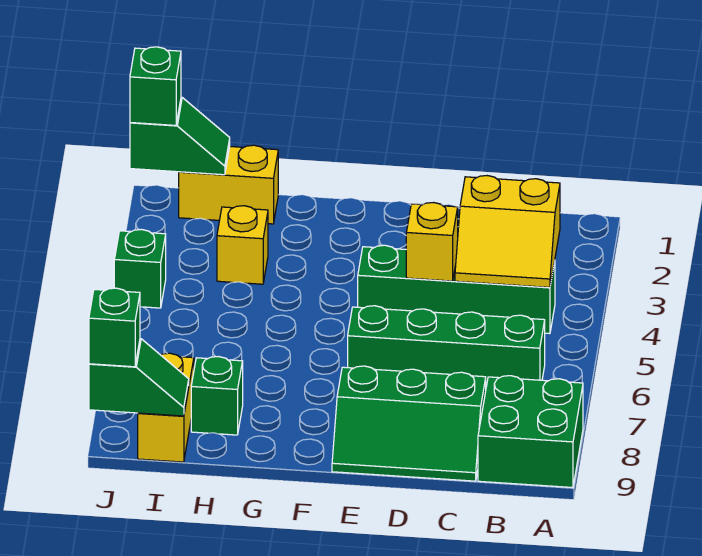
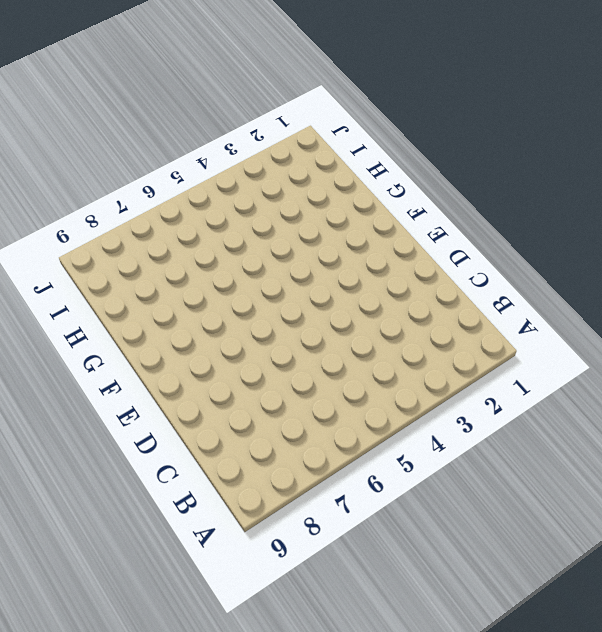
none -> green 2x2 brick [478,376,583,488]
none -> green 1x4 brick [358,245,555,334]
none -> green 1x4 brick [348,306,545,387]

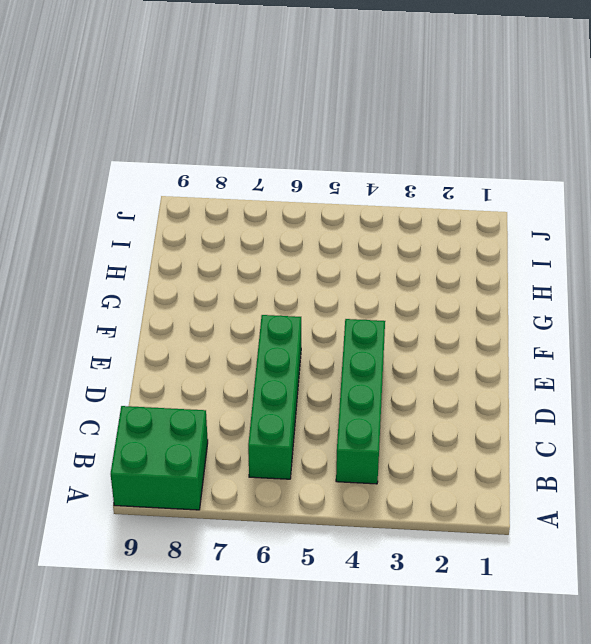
none -> green 2x3 slope [332,366,486,481]
none -> yellow 1x2 brick [179,145,278,224]
none -> yellow 1x1 brick [217,206,268,284]

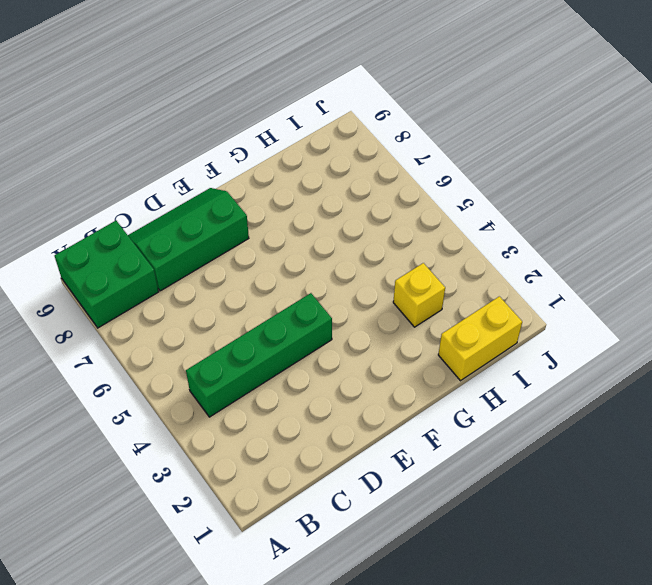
none -> green 1x4 brick [348,306,545,387]
none -> green 1x1 brick [191,357,243,435]
none -> yellow 1x2 brick [138,353,194,462]

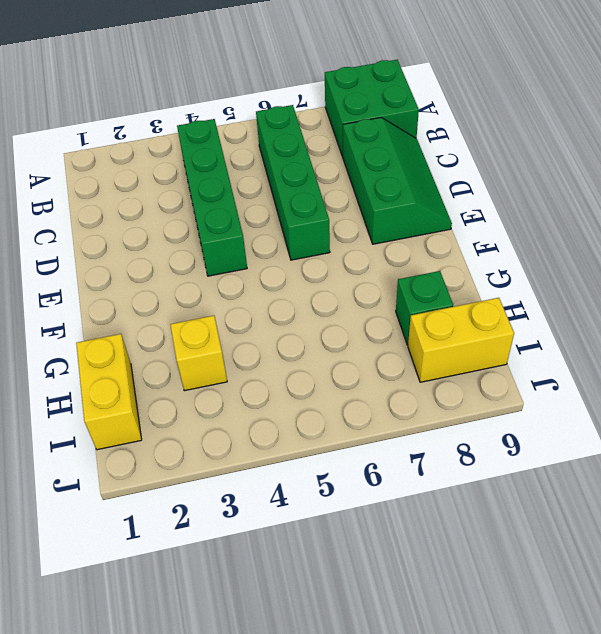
none -> green 1x1 brick [114,230,166,308]
none -> yellow 2x2 slope [455,176,560,287]
none -> yellow 1x1 brick [406,203,458,281]

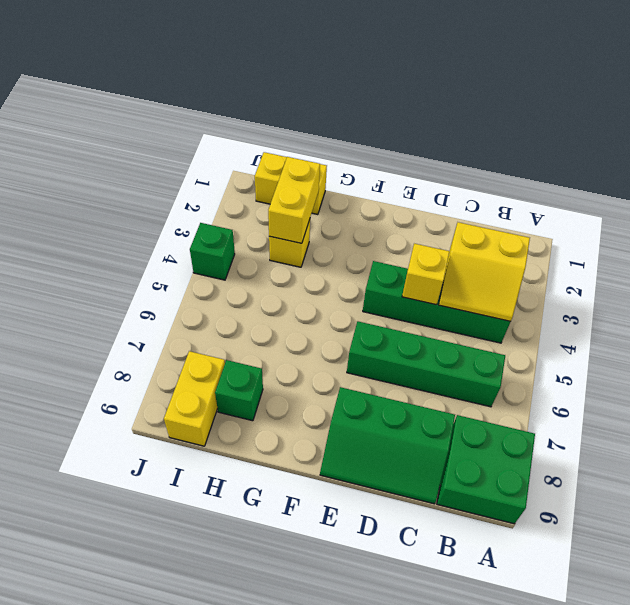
yellow 1x2 brick [268,157,320,243] -> none
none -> green 1x2 slope [130,97,230,175]
none -> green 1x2 slope [89,339,189,416]
none -> green 1x1 brick [130,47,181,125]

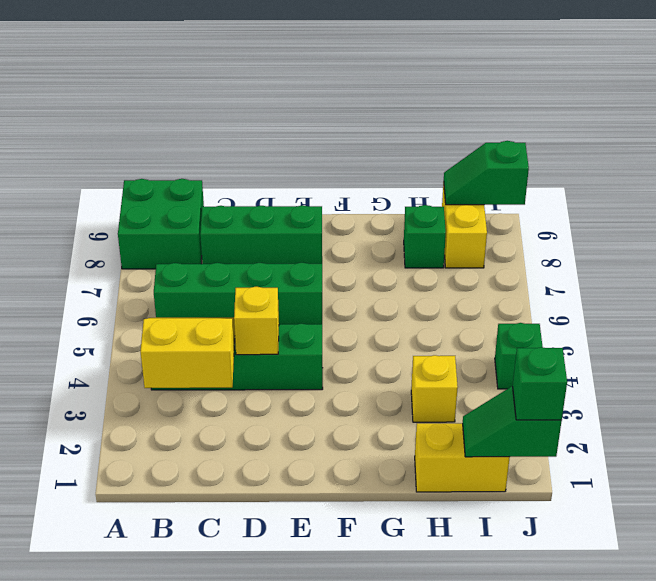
none -> green 1x1 brick [89,288,140,367]

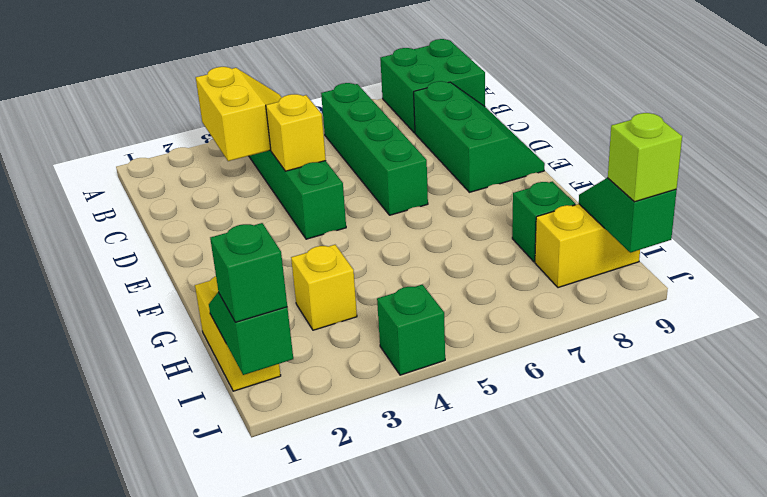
lime 1x1 brick [608,113,682,202] -> green 1x1 brick [89,288,140,367]

